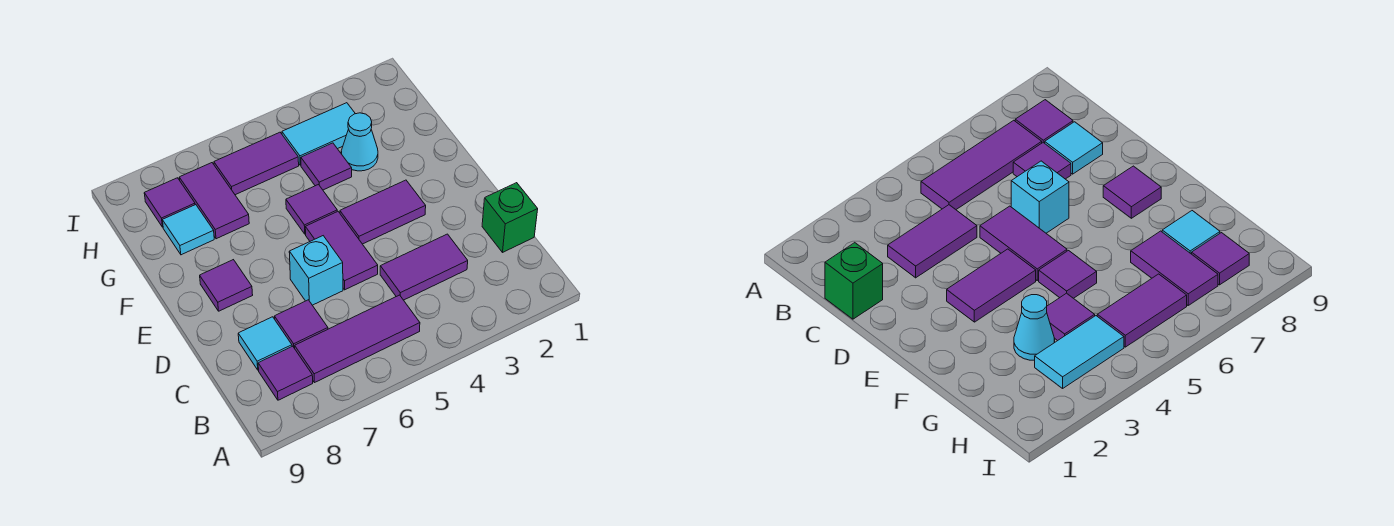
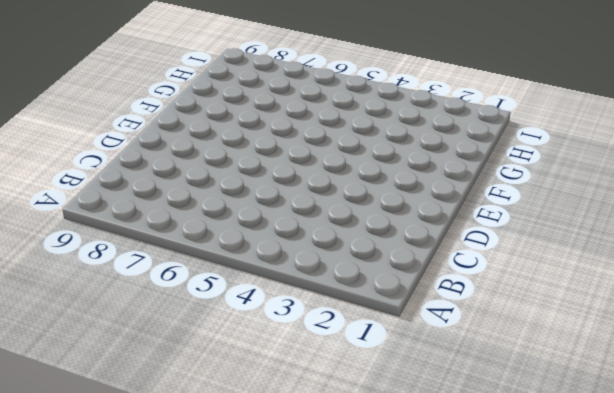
none -> purple 1x3 tile [295,295,420,383]
none -> purple 1x1 tile [258,346,313,400]
none -> green 1x1 brick [482,183,538,252]

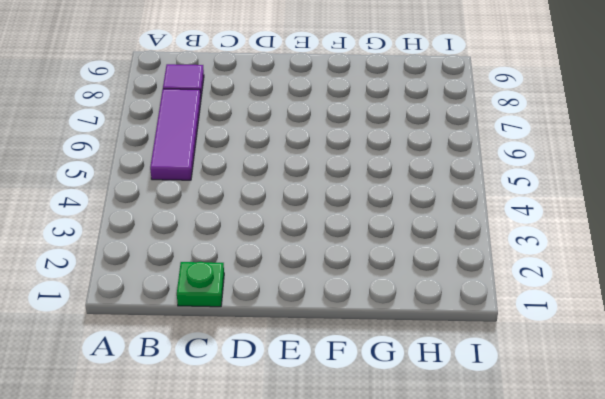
green 1x1 plate [177,262,224,307] -> green 1x1 brick [482,183,538,252]
none -> purple 1x2 tile [380,234,468,300]
none -> purple 1x1 tile [274,300,328,348]
none -> cyan 1x1 tile [238,317,292,370]

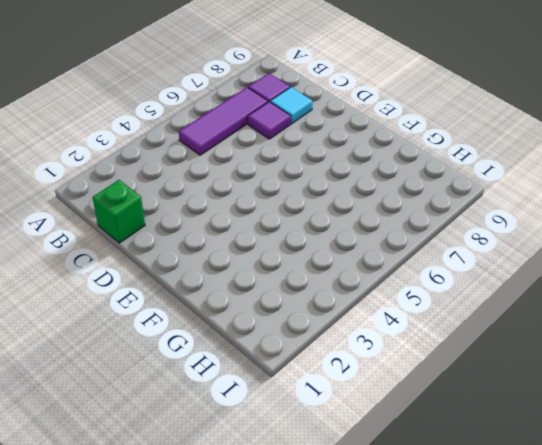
none -> purple 1x2 tile [380,234,468,300]
none -> purple 1x2 tile [305,211,378,290]
none -> cyan 1x1 brick [289,236,343,305]

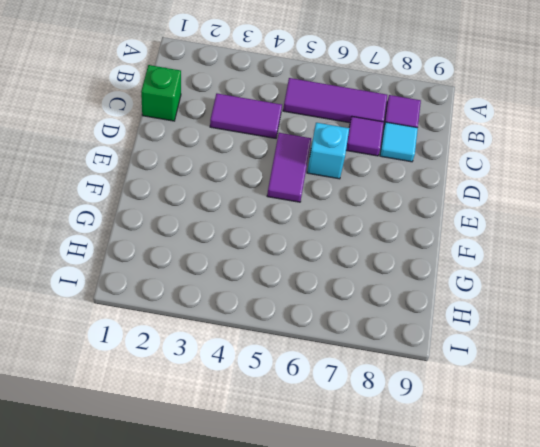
none -> purple 1x2 tile [340,180,426,244]
none -> purple 1x1 tile [200,260,253,311]
none -> purple 1x1 tile [286,185,337,234]

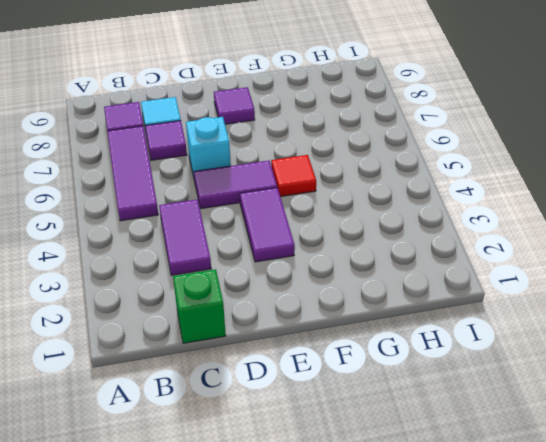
red 1x1 tile [271,155,316,197] -> purple 1x1 tile [286,185,337,234]
none -> cyan 1x1 cone [341,113,378,171]
none -> purple 1x1 tile [301,143,352,190]
none -> purple 1x2 tile [179,163,249,239]

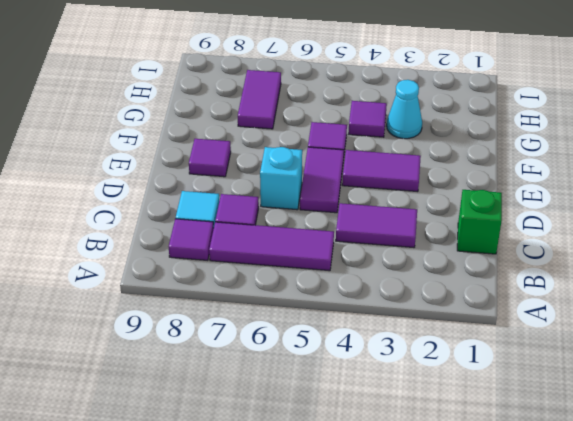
none -> cyan 1x1 tile [162,205,214,255]
none -> cyan 1x2 tile [282,103,355,165]
none -> purple 1x2 tile [214,132,299,195]

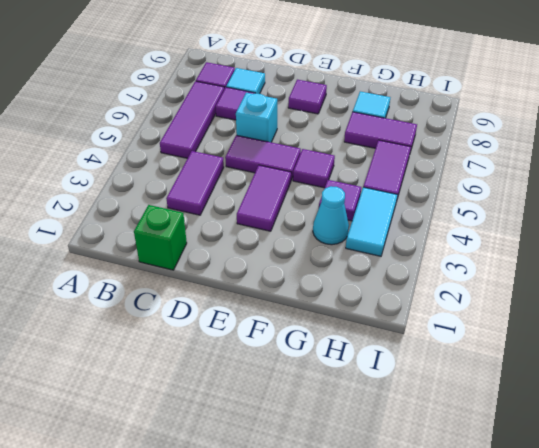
none -> purple 1x1 tile [144,178,195,227]

